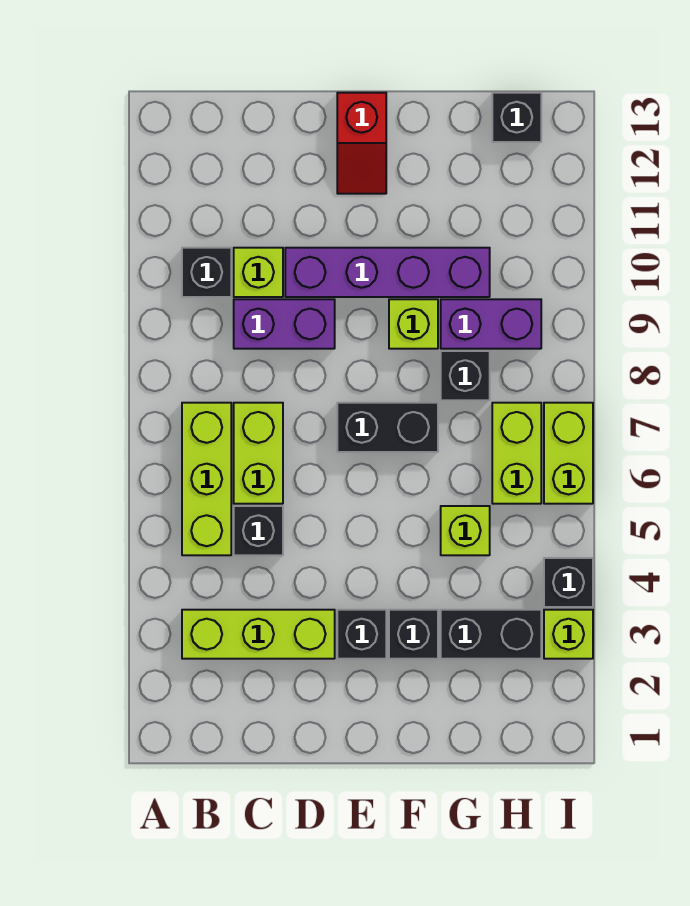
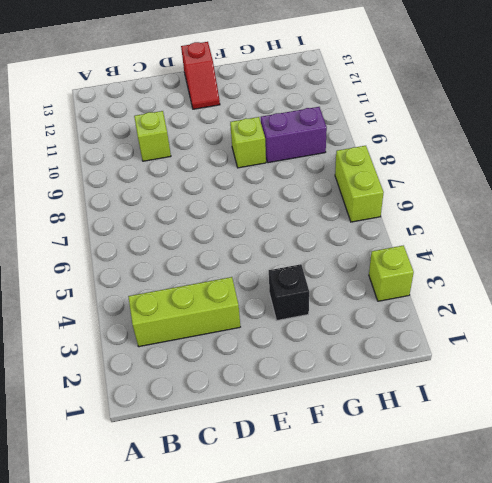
none -> lime 1x3 brick [182,403,231,555]
none -> black 1x1 brick [182,248,231,297]
none -> black 1x1 brick [234,506,283,555]

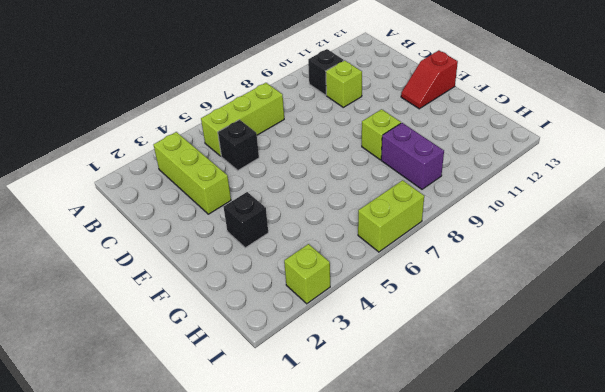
none -> lime 1x2 brick [234,403,283,504]
none -> purple 1x2 brick [234,299,335,349]
none -> purple 1x4 brick [285,248,490,297]

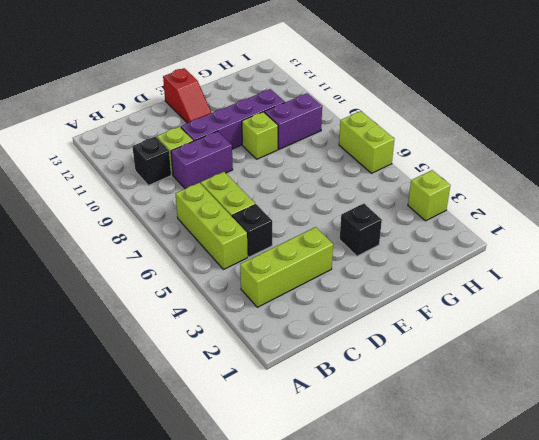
none -> black 1x1 brick [337,610,386,659]
none -> black 1x2 brick [337,403,438,452]
none -> black 1x2 brick [441,610,541,659]

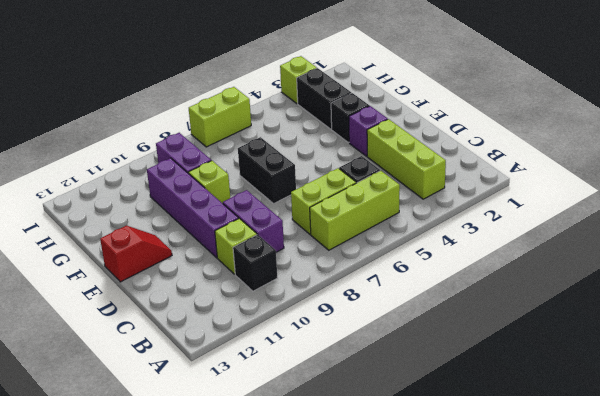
purple 1x1 brick [349,106,388,156] -> black 1x1 brick [337,610,386,659]
none -> lime 1x1 brick [441,506,490,555]
none -> black 1x1 brick [441,351,490,400]
none -> lime 1x2 brick [492,403,541,504]

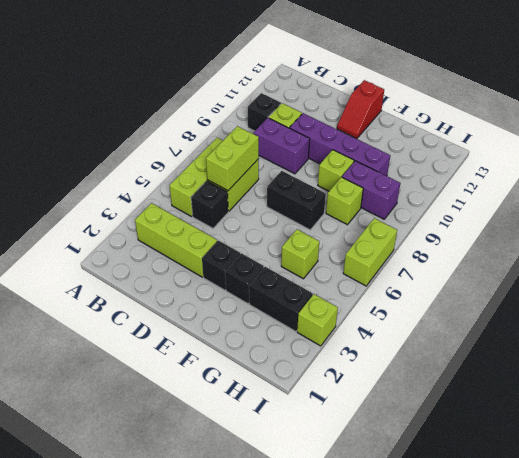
lime 1x2 brick [206,126,259,191] -> lime 1x2 brick moved to [492,403,541,504]
lime 1x1 brick [326,177,363,225] -> black 1x1 brick [441,351,490,400]
none -> black 1x1 brick [492,93,541,142]
none -> black 1x1 brick [544,558,593,607]

